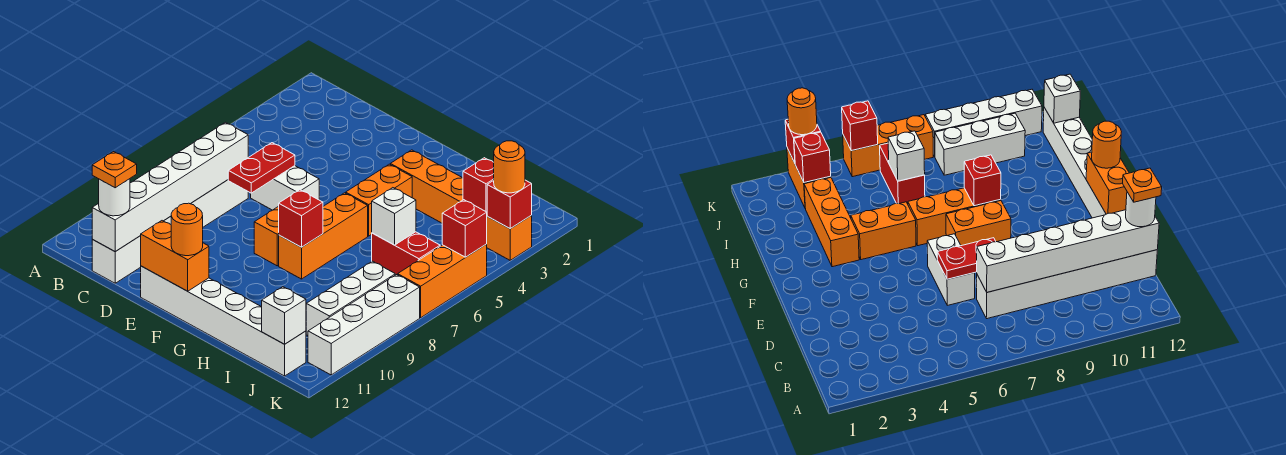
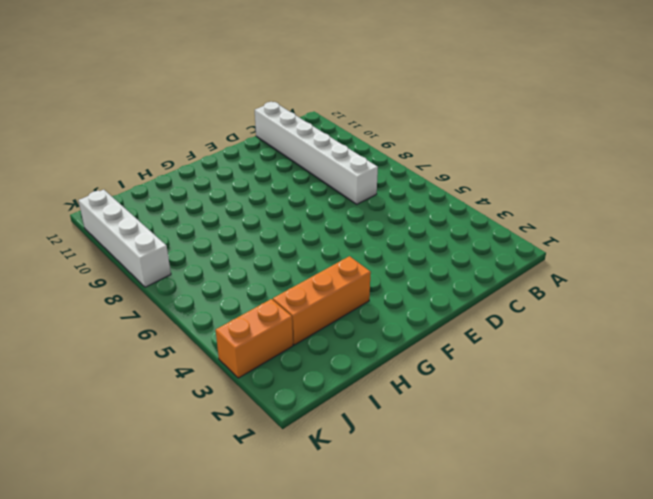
none -> white 1x2 brick [251,166,319,210]
none -> white 1x6 brick [141,266,306,376]
none -> orange 1x2 brick [254,206,279,266]

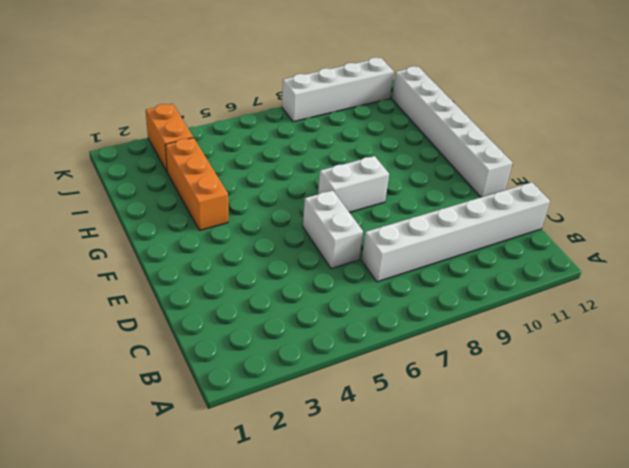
white 1x2 brick [318,156,389,212] -> orange 1x2 brick [254,206,279,266]
none -> orange 1x2 brick [346,164,412,236]
none -> orange 1x3 brick [279,193,368,279]
none -> red 1x2 brick [372,232,440,275]

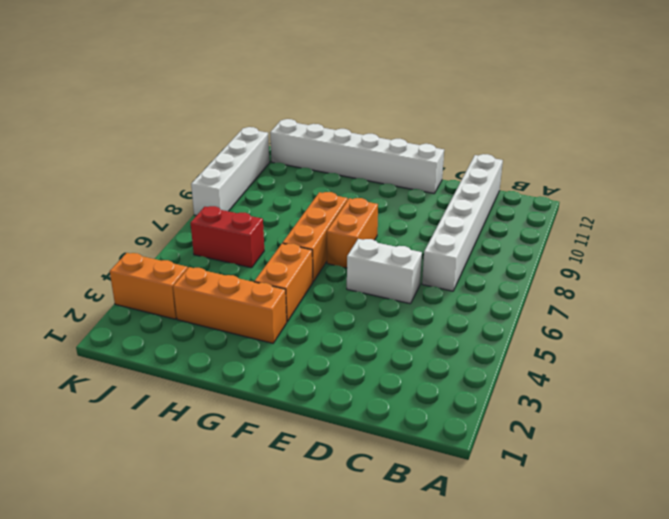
none -> white 1x3 brick [306,261,395,336]
none -> orange 1x3 brick [398,244,487,318]
none -> white 1x6 brick [92,122,248,251]

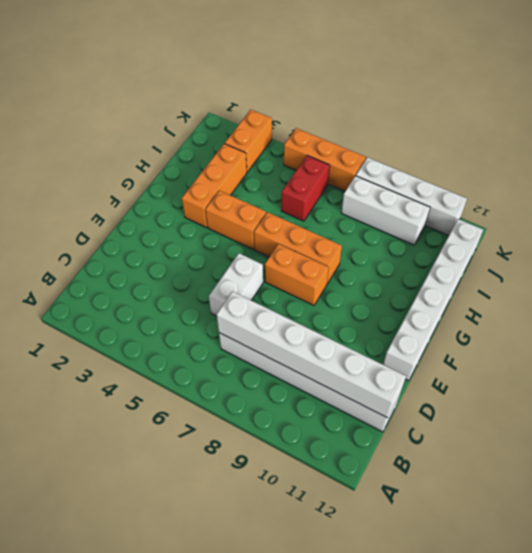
none -> red 1x2 plate [228,143,295,193]
none -> orange 1x2 brick [140,221,209,291]
none -> red 1x1 brick [279,190,323,247]

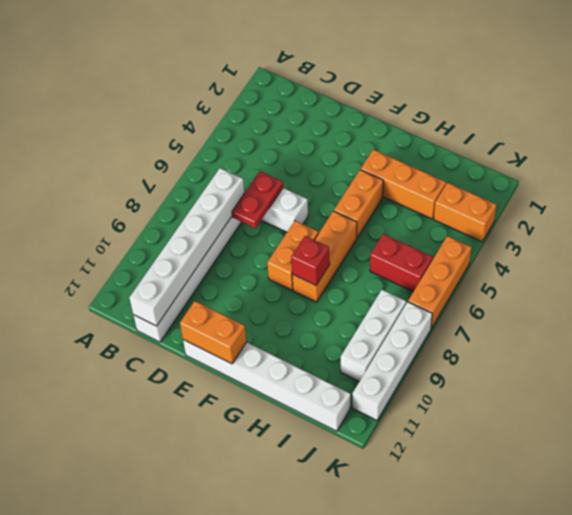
none -> white 1x1 brick [372,188,416,245]
none -> red 1x1 brick [463,158,494,212]
none -> white 1x1 brick [262,287,306,344]

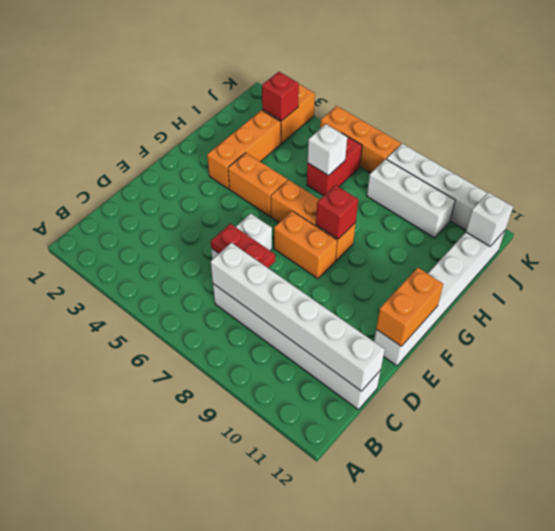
none -> red 1x1 brick [487,180,532,229]
none -> red 1x1 brick [442,200,487,257]
none -> white 1x1 round brick [99,179,130,216]

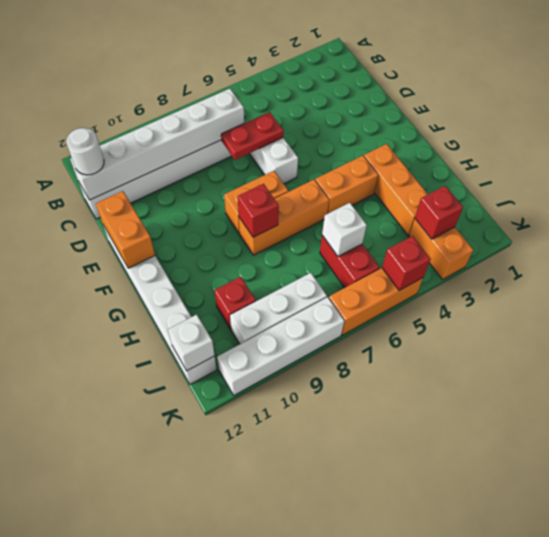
red 1x1 brick [215,277,256,329] -> red 1x1 brick moved to [487,180,532,229]
none -> orange 1x1 round brick [171,203,203,256]
none -> orange 1x1 round brick [494,141,525,193]
none -> orange 1x1 plate [92,152,137,188]

